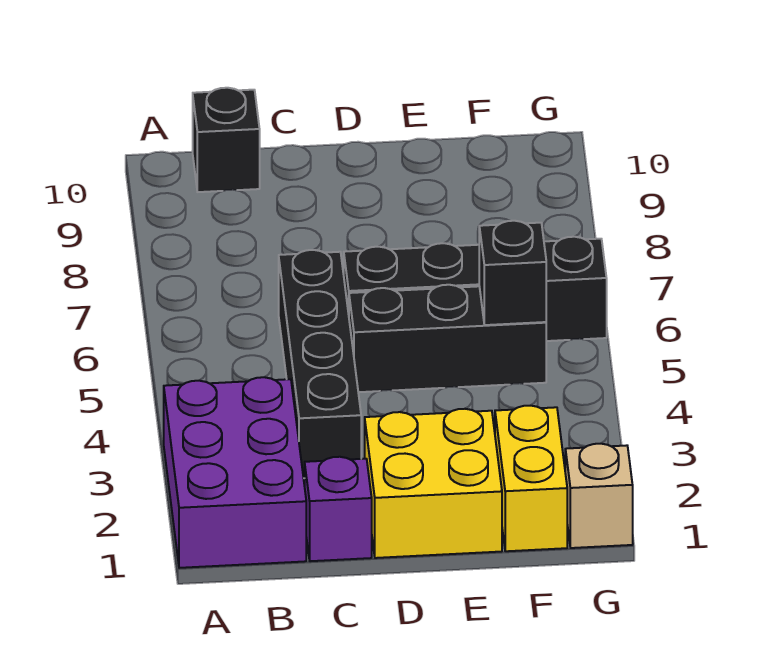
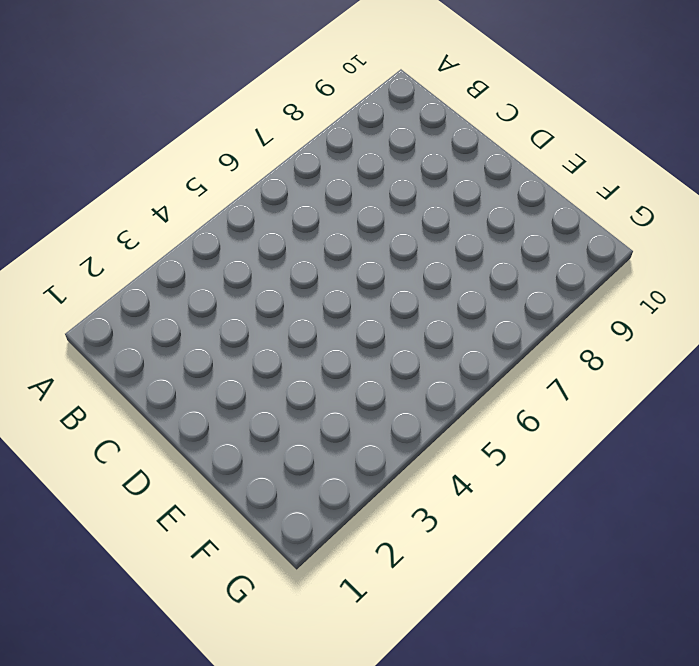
none -> purple 2x3 brick [164,377,306,568]
none -> black 1x1 brick [193,88,260,192]

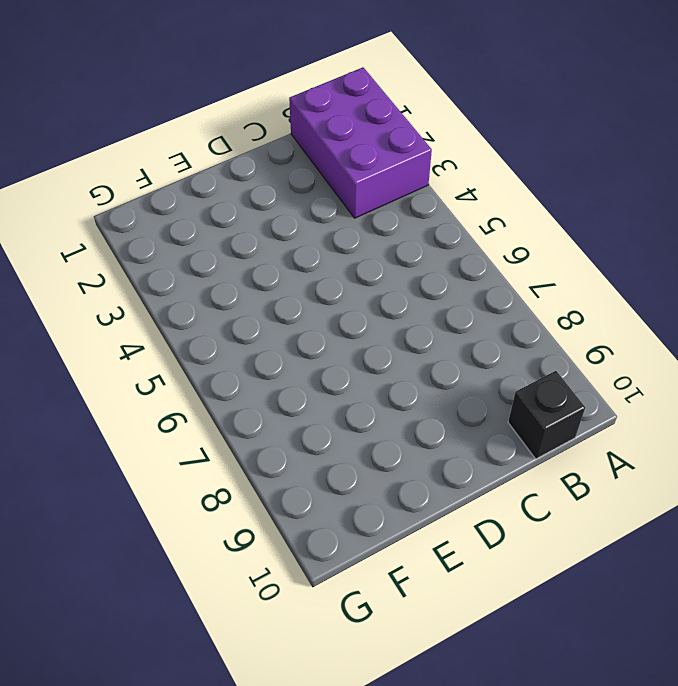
none -> purple 1x1 brick [305,457,372,561]
none -> black 1x4 brick [279,250,361,478]

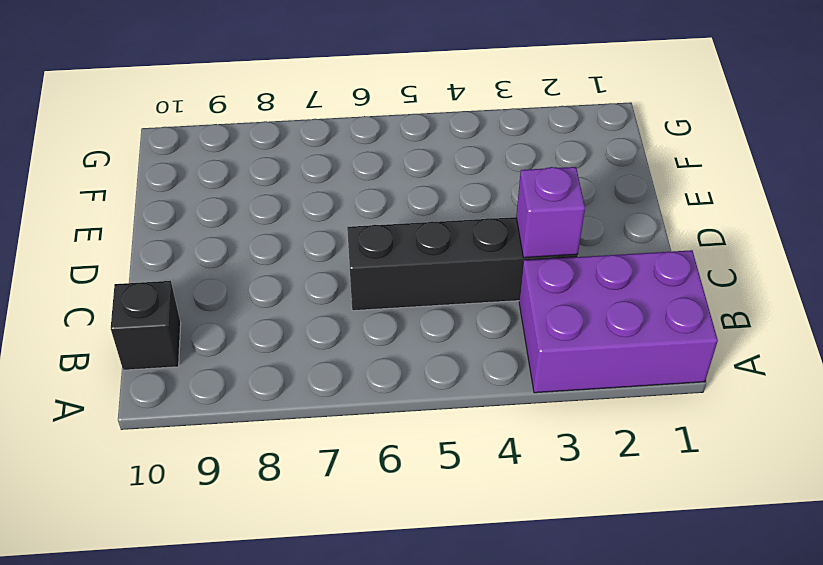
purple 1x1 brick [516,167,585,258] -> purple 1x1 brick moved to [305,457,372,561]
none -> yellow 2x2 brick [365,409,502,558]
none -> black 1x3 brick [349,285,546,392]

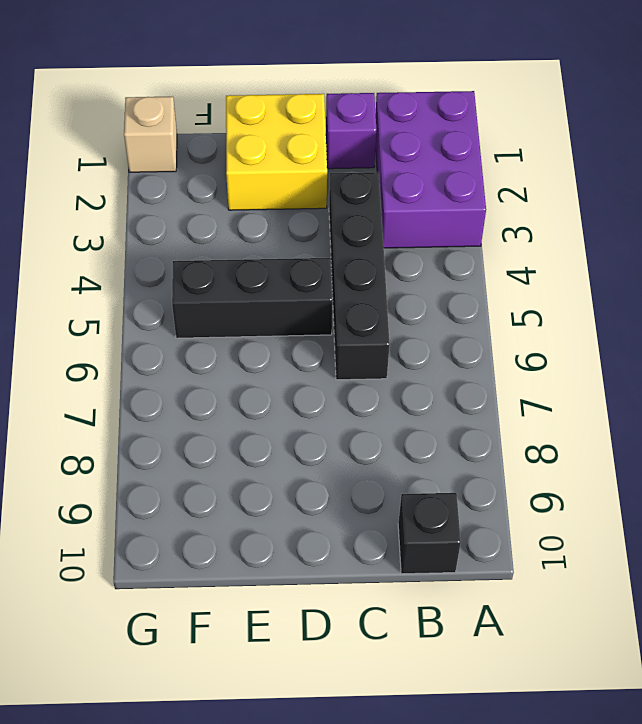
none -> black 1x4 brick [344,237,607,341]
none -> yellow 1x2 brick [495,406,567,551]

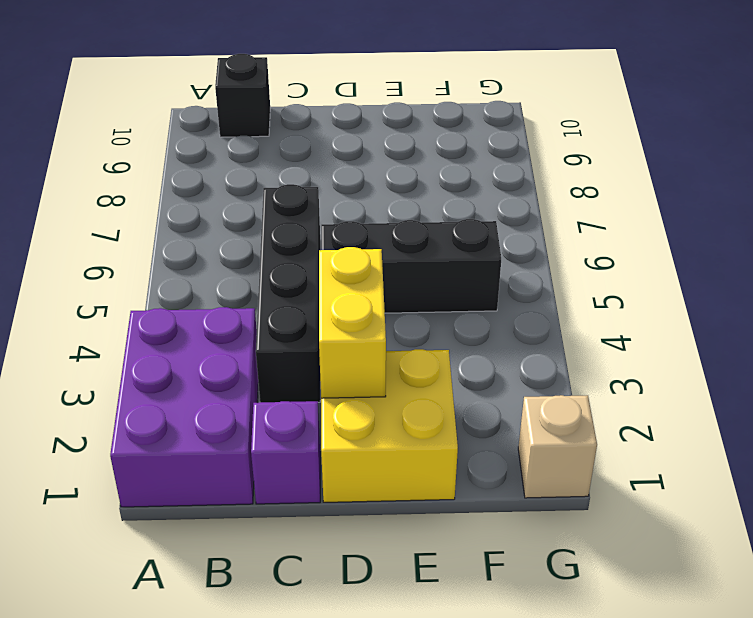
yellow 1x2 brick [319,247,386,398] -> yellow 1x2 brick moved to [495,406,567,551]
none -> black 1x4 brick [344,237,607,341]
none -> black 1x1 brick [479,221,546,325]

